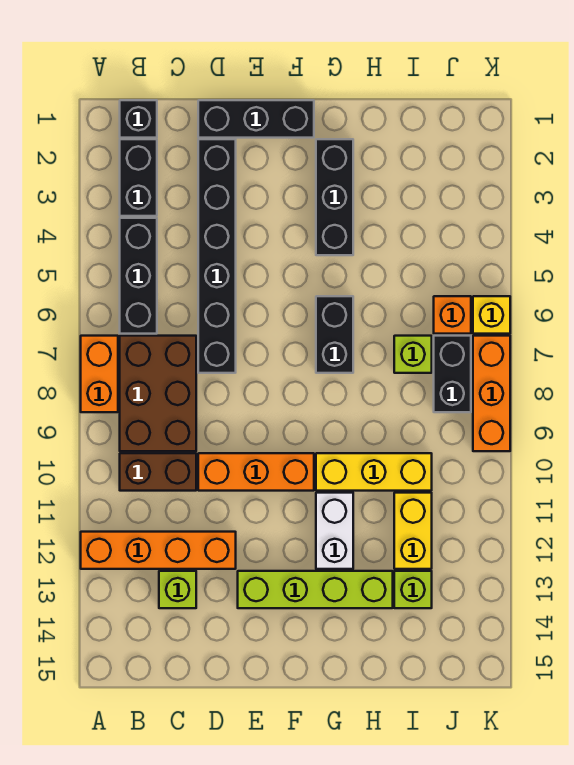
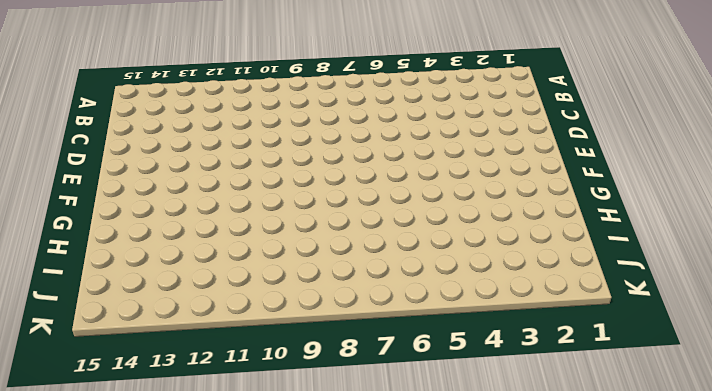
none -> orange 1x2 brick [81,336,118,412]
none -> orange 1x4 brick [81,532,236,569]
none -> black 1x1 brick [120,100,157,138]

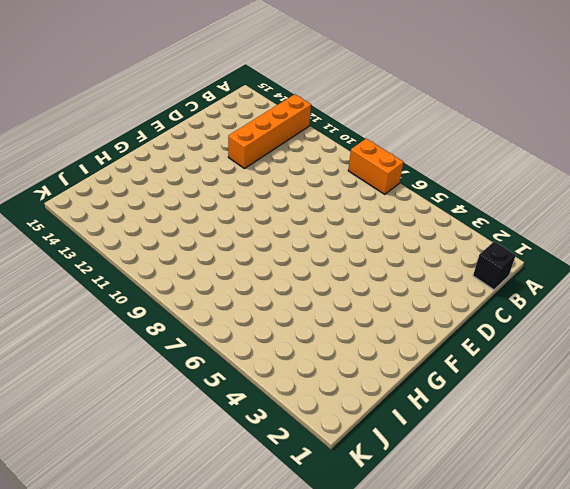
none -> black 1x2 brick [120,139,157,216]
none -> black 1x3 brick [120,218,157,334]
none -> brown 2x3 brick [120,336,196,451]

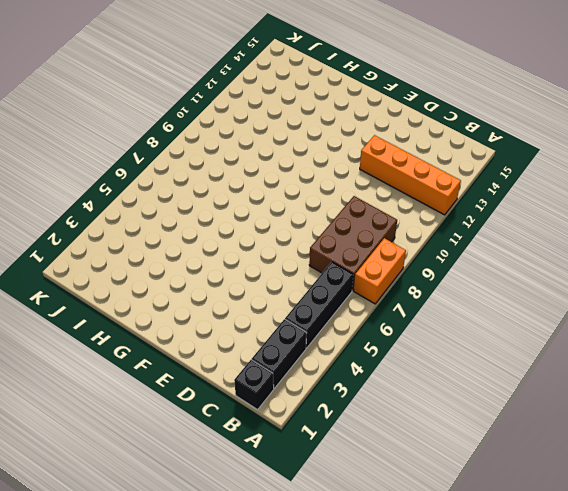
none -> brown 1x2 brick [120,453,196,491]
none -> lime 1x1 brick [159,571,196,608]
none -> black 1x3 brick [198,100,314,138]

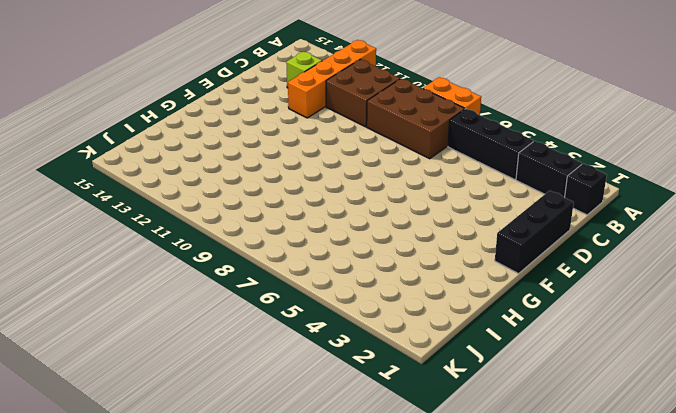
brown 2x2 brick [326,59,400,127] -> brown 1x2 brick [120,453,196,491]
none -> black 1x6 brick [198,139,236,373]
none -> orange 1x3 brick [198,453,314,491]
none -> lime 1x4 brick [238,571,393,608]

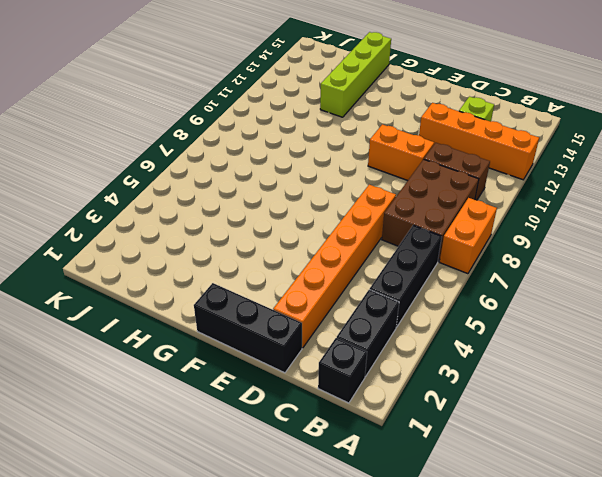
orange 1x6 brick [273,184,396,348] -> black 1x6 brick [198,139,236,373]
orange 1x2 brick [368,124,434,181] -> orange 1x3 brick [198,453,314,491]
lime 1x4 brick [320,32,391,117] -> lime 1x4 brick turned to [238,571,393,608]
none -> black 1x3 brick [316,139,353,255]
none -> black 1x2 brick [316,296,353,373]
none -> yellow 1x3 brick [316,453,432,491]

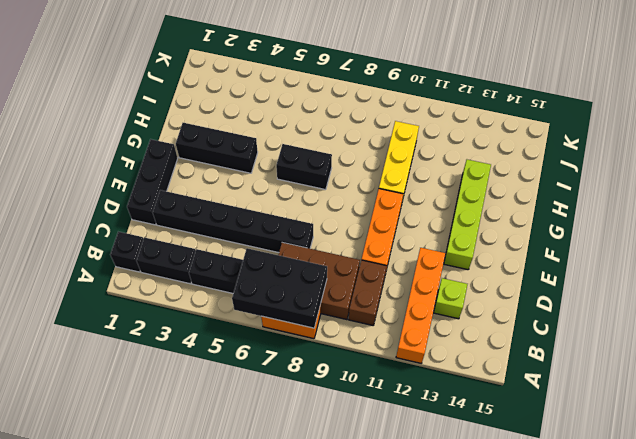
black 2x3 brick [232,248,327,328] -> none
none -> white 1x2 brick [316,493,353,569]
none -> lime 1x1 brick [394,336,432,373]
none -> yellow 1x2 brick [394,493,432,569]

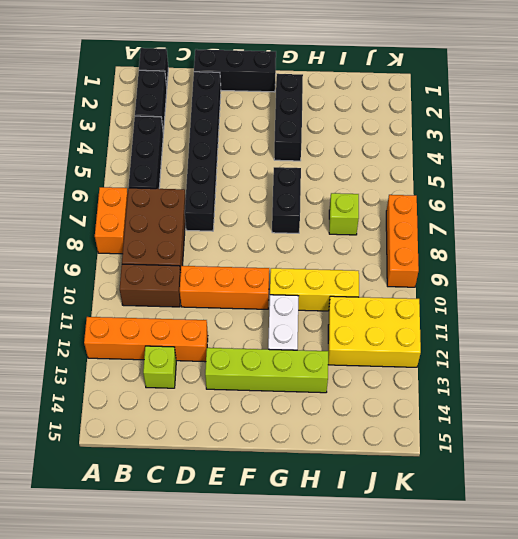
yellow 2x3 brick [328,296,421,367] -> yellow 1x2 brick [394,493,432,569]
none -> lime 1x1 brick [394,571,432,608]
none -> orange 1x1 brick [434,296,471,334]
none -> black 1x2 brick [434,336,471,412]

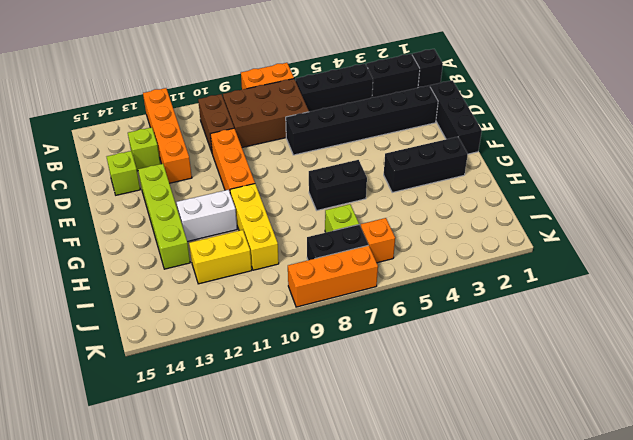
lime 1x1 brick [107,151,140,195] -> lime 1x1 brick moved to [394,571,432,608]
none -> yellow 1x1 brick [473,296,510,334]

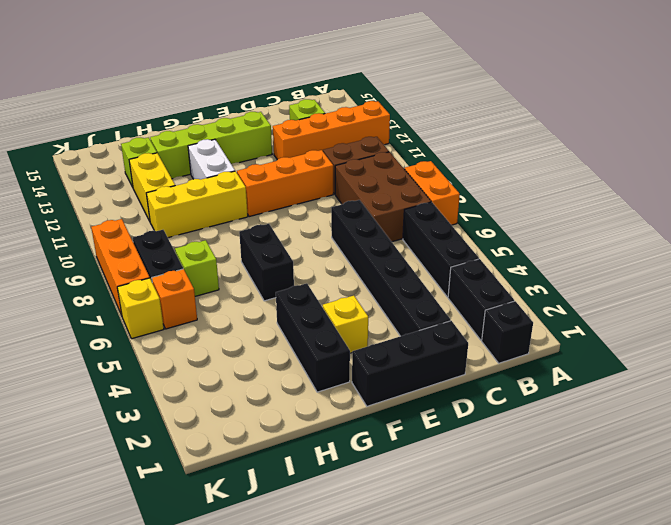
yellow 1x1 brick [323,295,368,353] -> none

